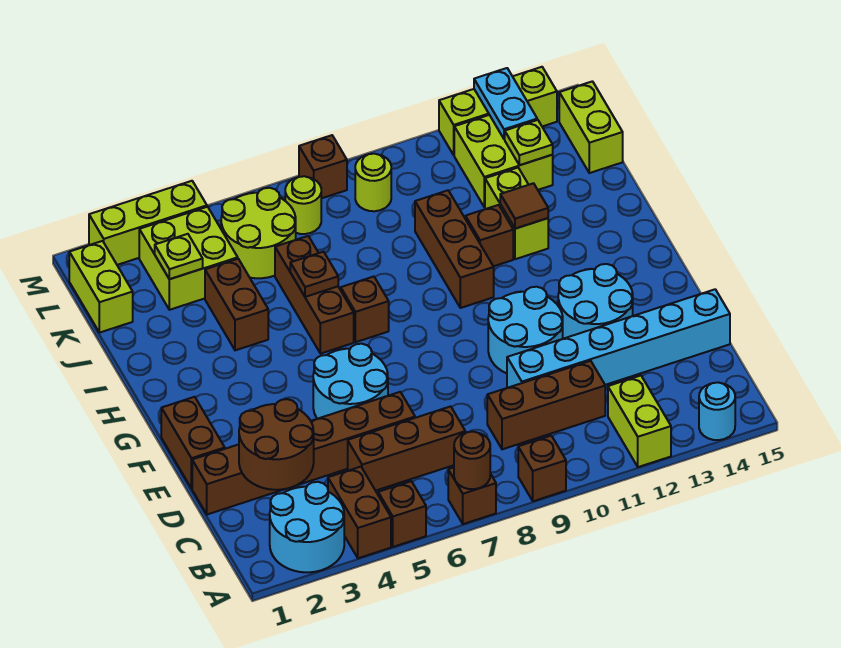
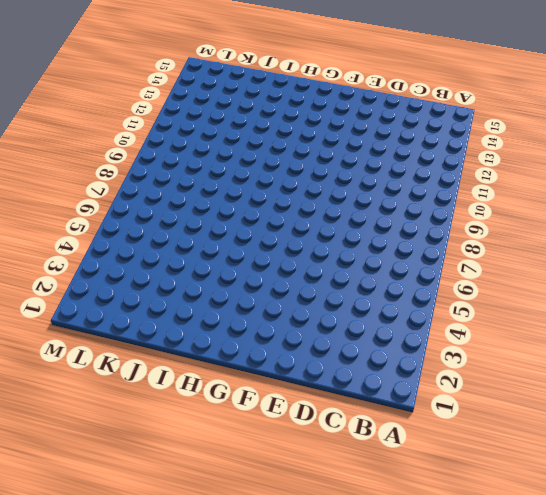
none -> cyan 2x2 round brick [270,482,344,572]
none -> brown 1x2 brick [328,467,391,558]
none -> brown 1x1 brick [378,481,426,547]
none -> brown 1x1 brick [448,467,496,524]

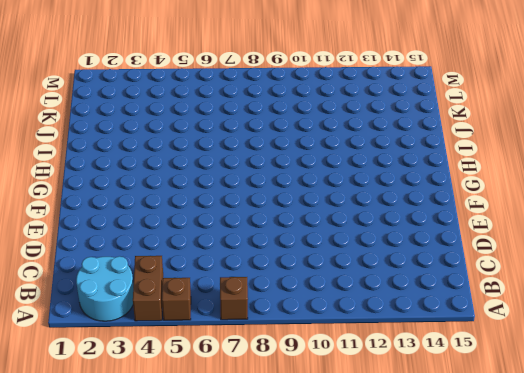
none -> brown 1x1 brick [518,436,566,501]
none -> lime 1x2 brick [608,376,671,467]
none -> cyan 1x1 round brick [699,382,735,440]
none -> brown 1x3 brick [348,406,465,491]

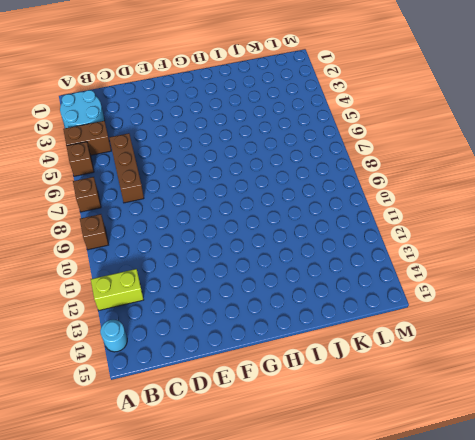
none -> brown 1x3 brick [487,361,605,449]
none -> brown 1x6 brick [192,392,415,514]
none -> cyan 1x6 brick [507,289,730,388]
none -> brown 1x2 brick [161,397,225,489]

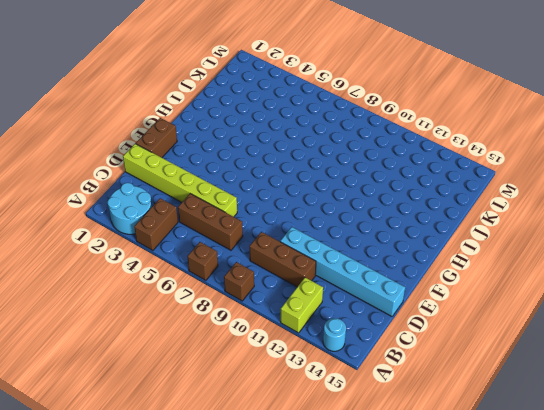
lime 1x6 brick [123,144,237,217] -> brown 1x6 brick [192,392,415,514]
none -> brown 1x1 brick [378,481,426,547]
none -> cyan 2x2 round brick [313,344,388,419]
none -> cyan 2x2 round brick [488,287,563,373]
none -> cyan 2x2 round brick [558,264,633,339]

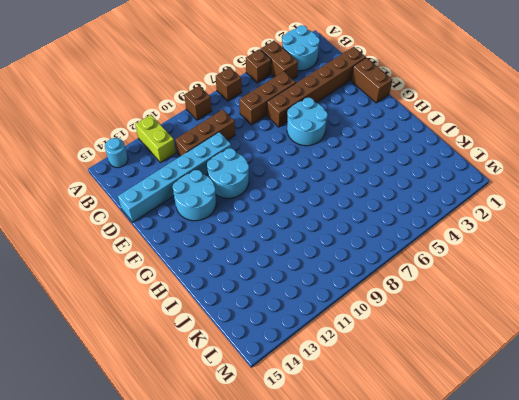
none -> brown 1x3 brick [275,236,354,354]
none -> brown 1x1 brick [341,277,389,342]
none -> brown 1x3 brick [415,190,494,308]
none -> brown 1x2 brick [205,259,268,350]

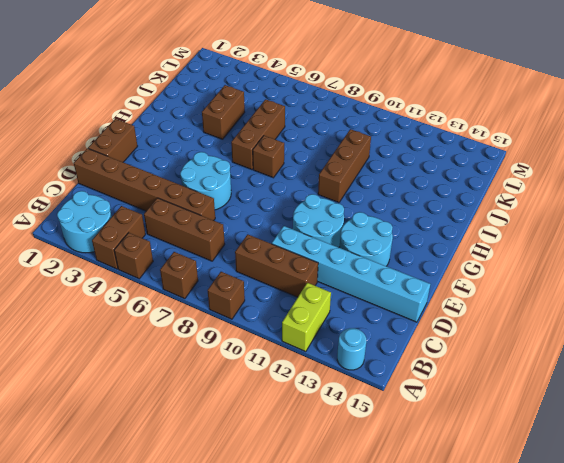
none -> brown 1x1 brick [465,205,513,266]
none -> lime 1x2 brick [485,168,548,259]
none -> lime 1x2 brick [69,241,133,333]
none -> lime 2x2 brick [139,207,238,310]

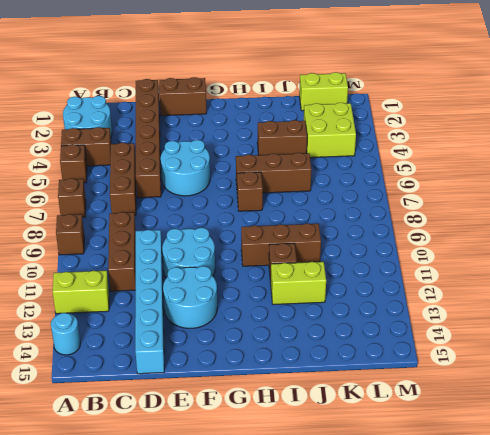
none -> lime 2x2 round brick [221,188,296,278]
none -> lime 2x2 brick [454,115,553,207]
none -> lime 1x2 brick [559,81,623,173]
none -> lime 1x1 round brick [285,176,321,234]

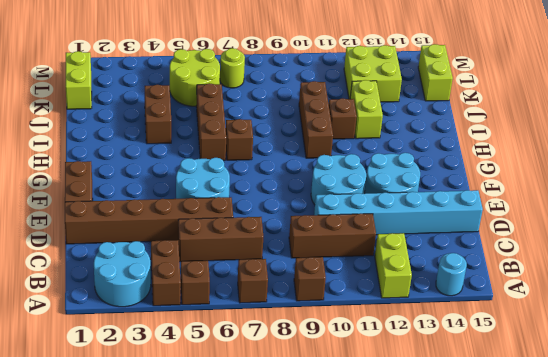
none -> lime 2x2 brick [139,207,238,310]
none -> lime 1x1 round brick [355,154,391,211]
none -> lime 1x3 brick [89,181,207,265]
none -> brown 1x1 brick [299,135,347,198]

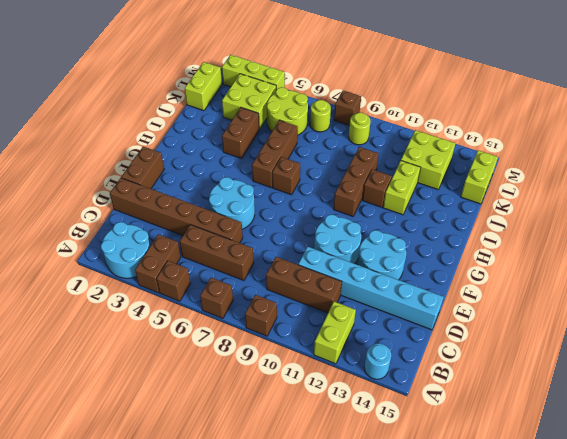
none -> lime 1x3 brick [439,67,557,155]
none -> brown 1x1 round brick [454,432,490,489]
none -> brown 2x2 round brick [239,399,314,490]
none -> brown 1x1 plate [290,252,338,297]

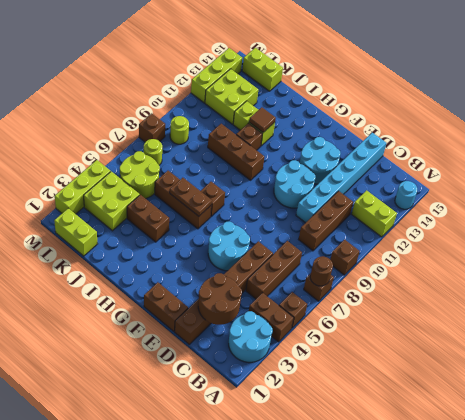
brown 1x2 plate [170,178,212,216] -> brown 1x1 plate [290,252,338,297]
none -> lime 1x1 plate [155,234,203,279]
none -> lime 1x1 plate [505,120,553,165]
none -> cyan 1x2 plate [474,68,537,139]

